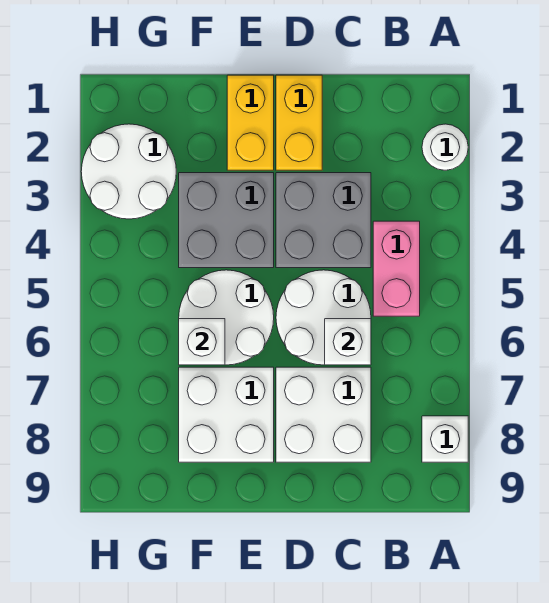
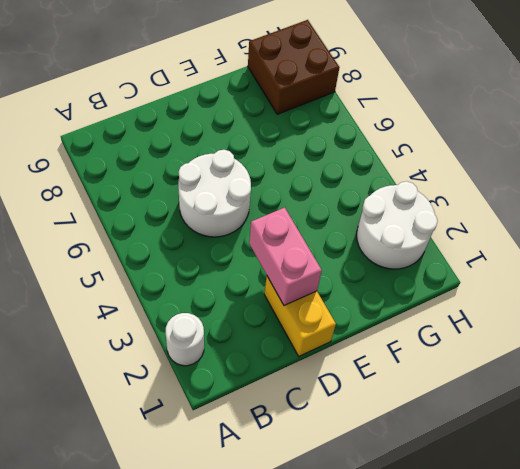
pink 1x2 brick [249,208,322,305] -> pink 1x2 brick moved to [373,221,420,316]
brown 2x2 brick [248,20,339,114] -> none
none -> white 1x1 brick [422,416,468,462]
none -> grey 2x2 brick [276,173,371,268]
none -> white 2x2 brick [276,367,371,462]

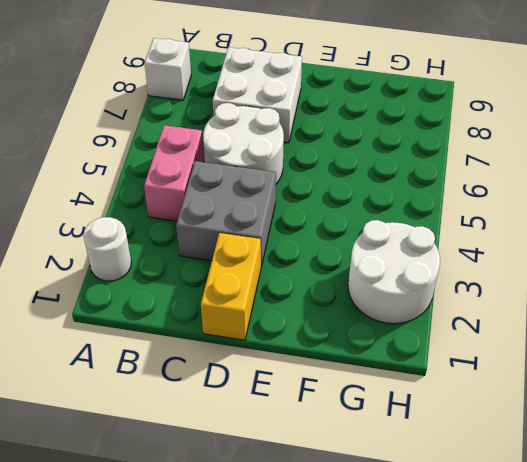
none -> yellow 1x2 brick [227,75,274,170]
none -> grey 2x2 brick [179,173,274,268]
none -> white 2x2 round brick [179,270,274,365]

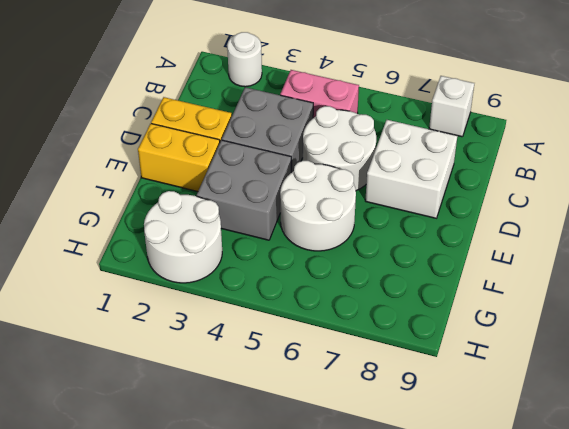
none -> white 2x2 brick [179,367,274,462]
none -> white 1x1 brick [325,319,371,365]
none -> white 1x1 brick [179,319,225,365]

